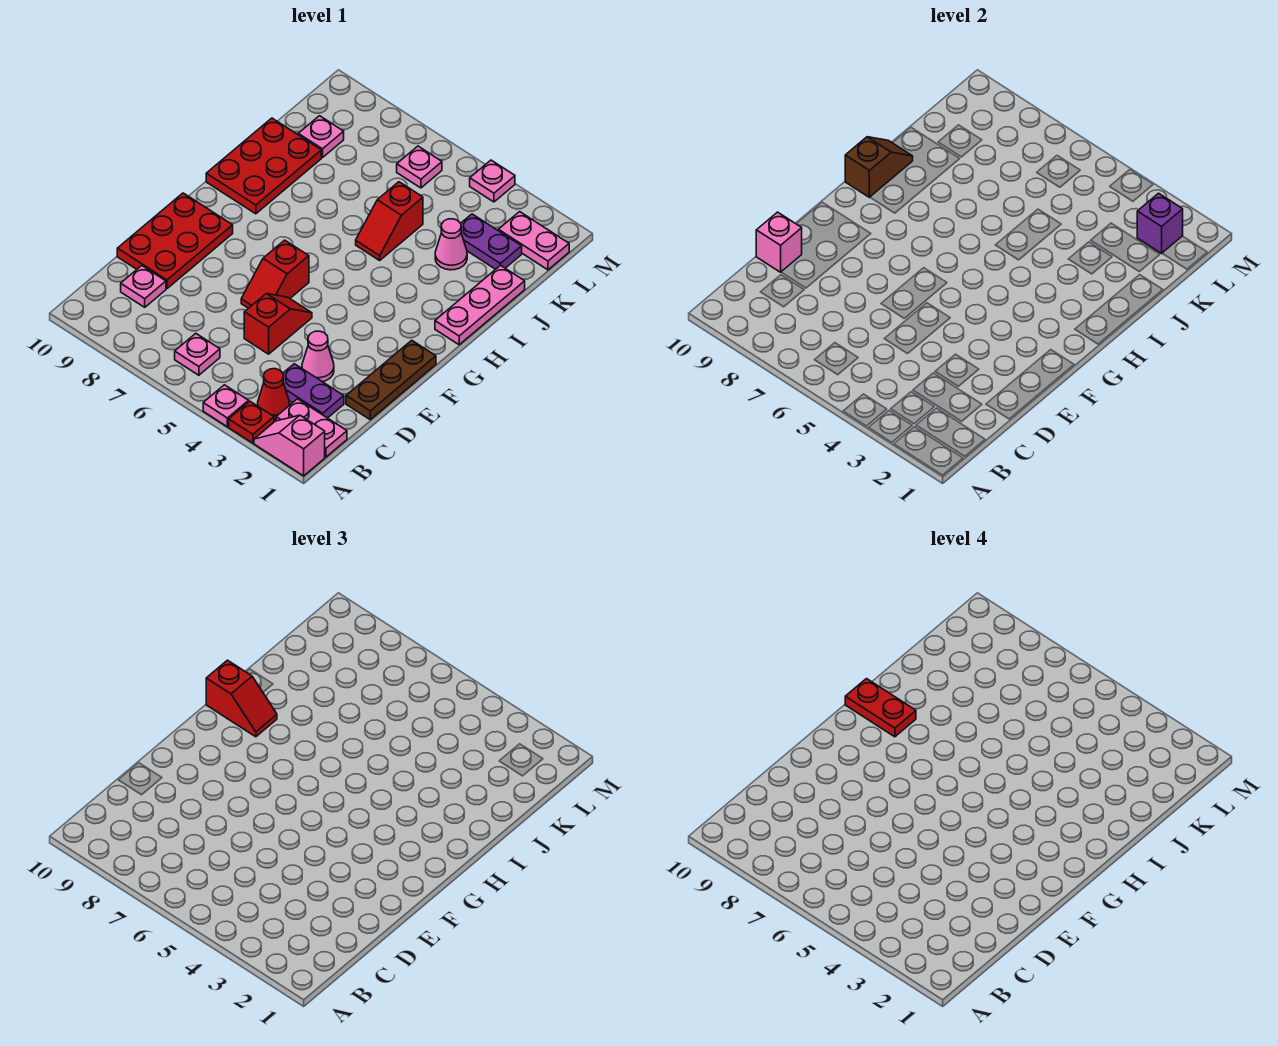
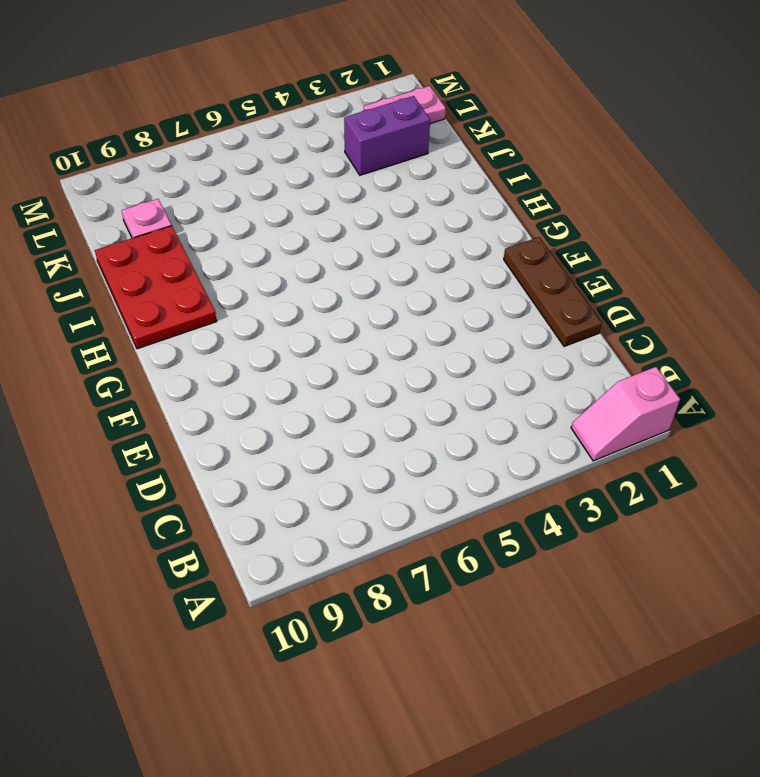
purple 1x2 brick [344,96,430,175] -> purple 1x2 plate [461,214,522,269]
none -> red 1x1 plate [229,401,274,443]
none -> pink 1x1 plate [203,385,249,427]
none -> pink 1x2 plate [276,399,347,457]

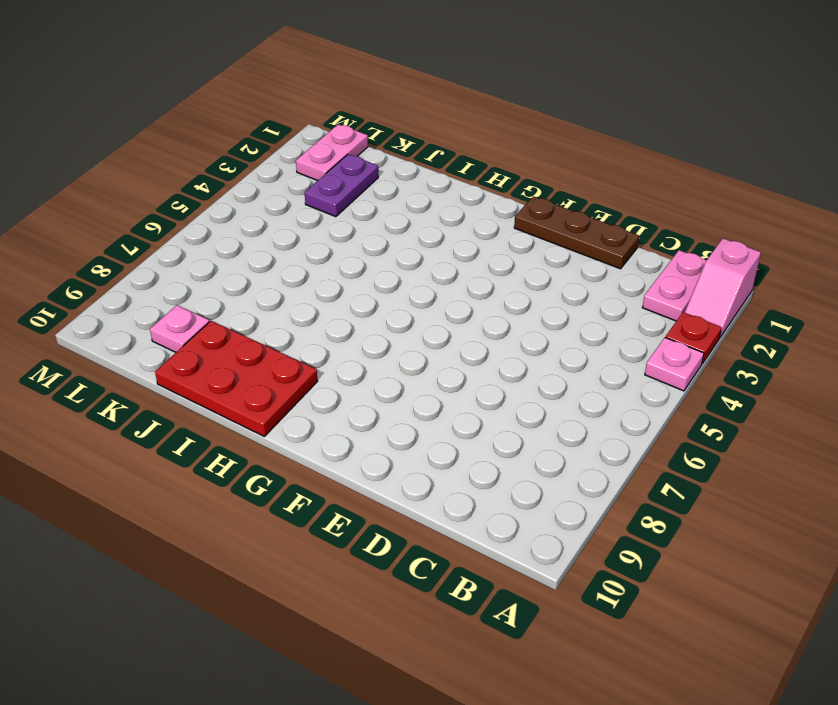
none -> red 1x1 cone [258,369,290,420]
none -> pink 1x1 plate [175,333,220,375]
none -> purple 1x2 plate [283,364,344,418]

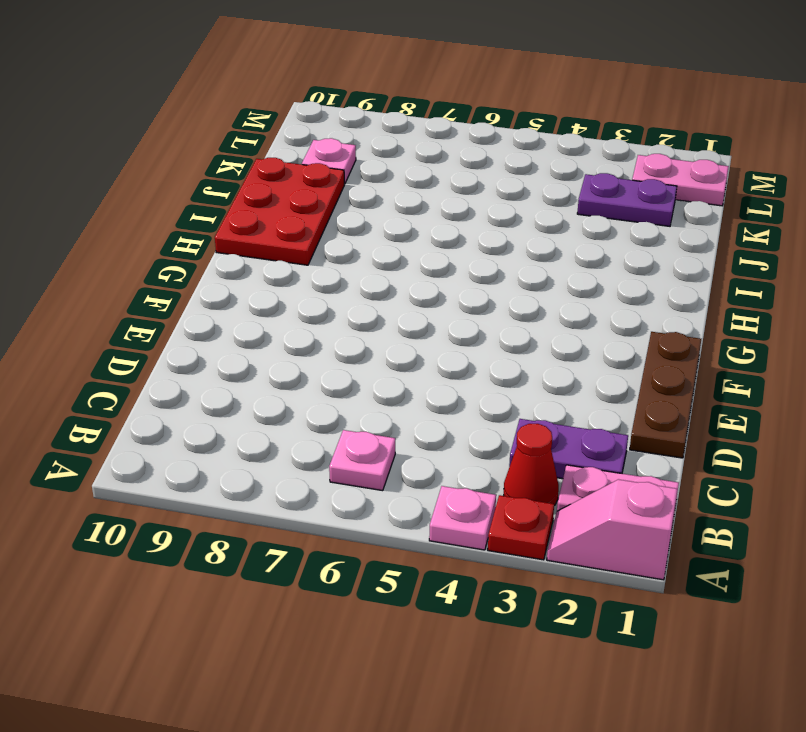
none -> pink 1x1 plate [121,266,166,307]
none -> pink 1x1 cone [302,331,334,382]
none -> red 1x2 slope [244,294,312,354]

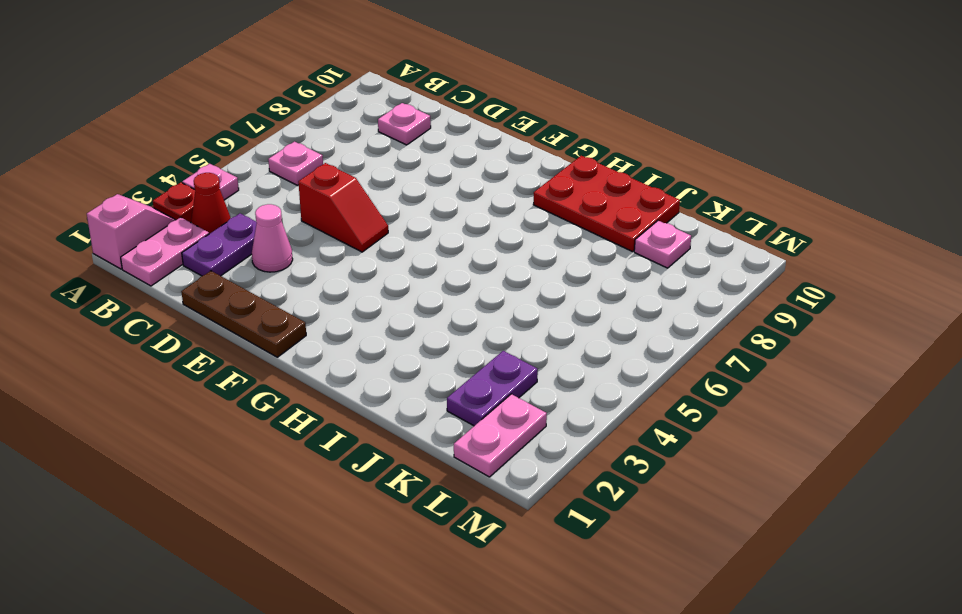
none -> red 2x3 plate [117,193,233,289]
none -> red 1x2 slope [241,240,309,308]
none -> pink 1x3 plate [435,265,525,345]

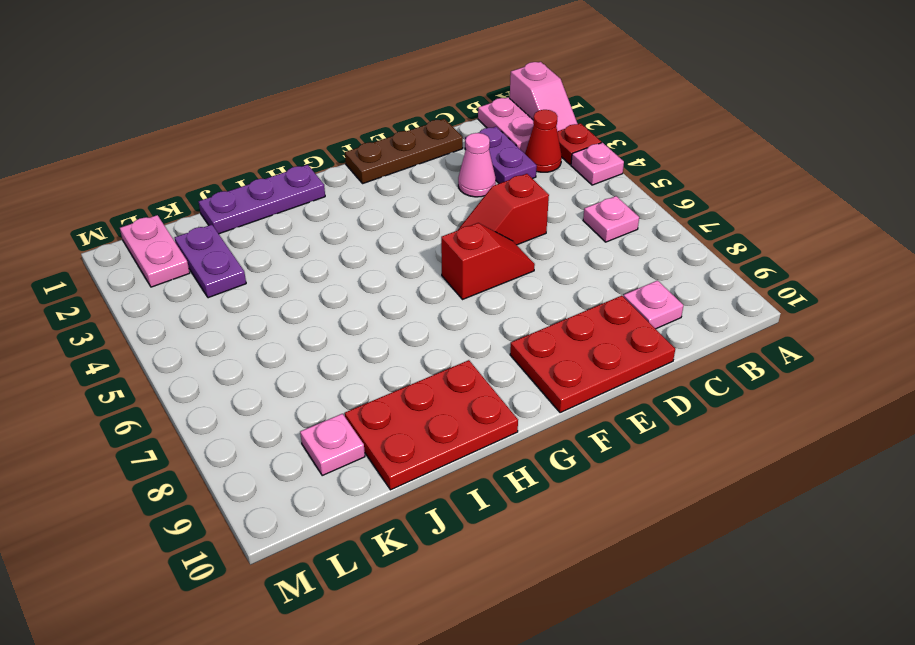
purple 1x3 plate [198,165,325,234] -> pink 1x3 plate [435,265,525,345]
none -> red 1x2 slope [356,182,423,260]
none -> pink 1x1 cone [435,219,467,270]
none -> pink 1x1 plate [397,146,442,188]

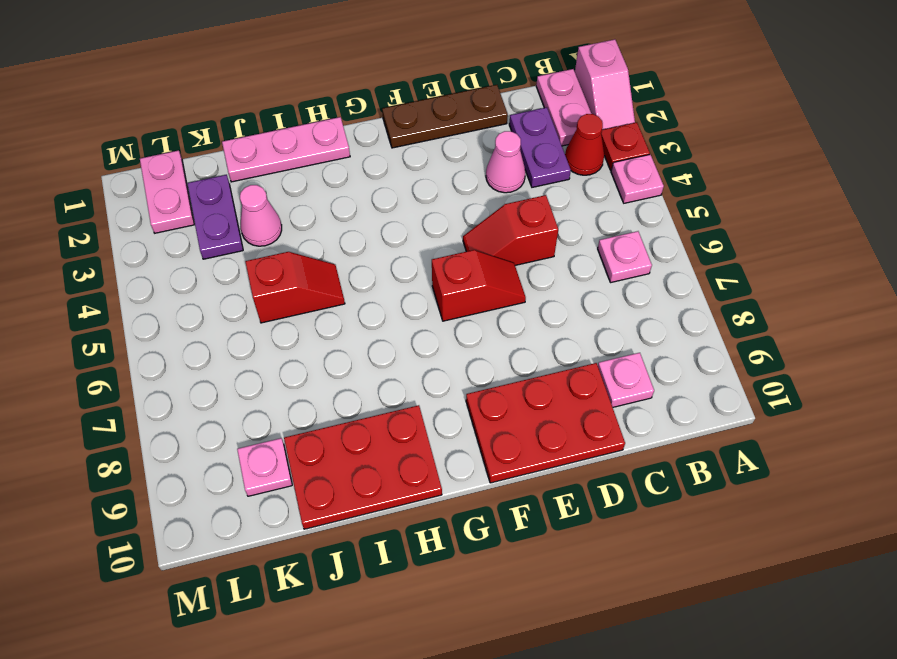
none -> pink 1x1 plate [397,146,442,188]
none -> pink 1x1 plate [470,160,515,202]
none -> pink 1x1 brick [756,212,802,272]

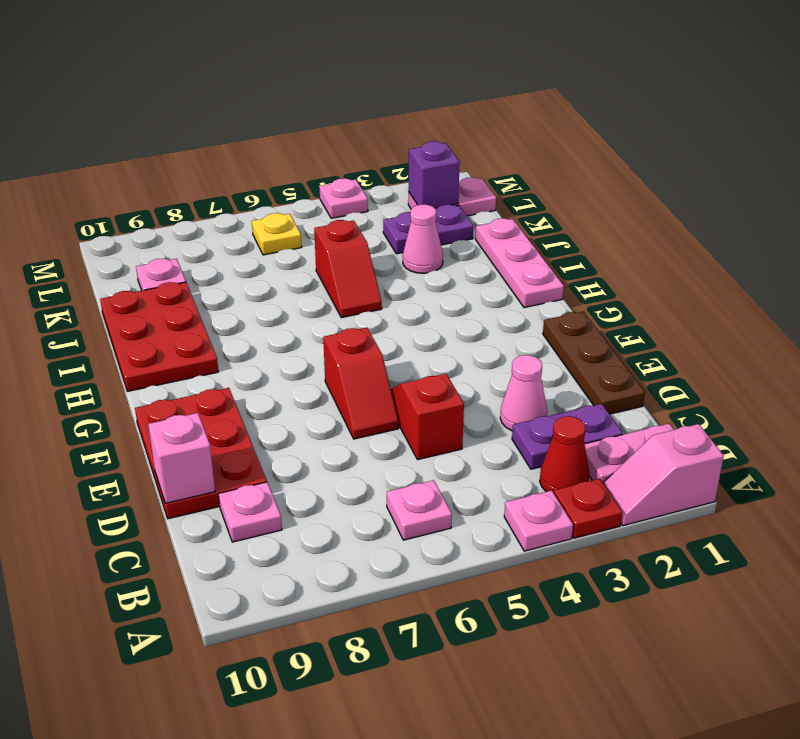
yellow 1x1 plate [252,213,302,255] -> pink 1x1 plate [397,146,442,188]
none -> brown 1x2 slope [845,137,913,197]
none -> red 1x2 slope [206,660,277,737]
none -> red 1x2 plate [845,679,916,737]

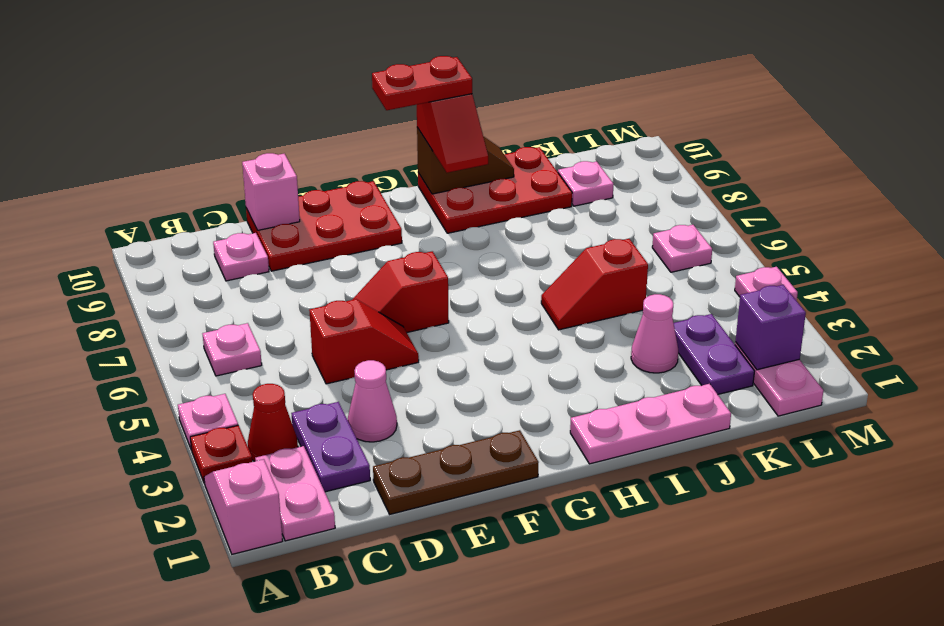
red 1x2 plate [372,56,472,110] -> red 1x2 plate turned to [845,679,916,737]

